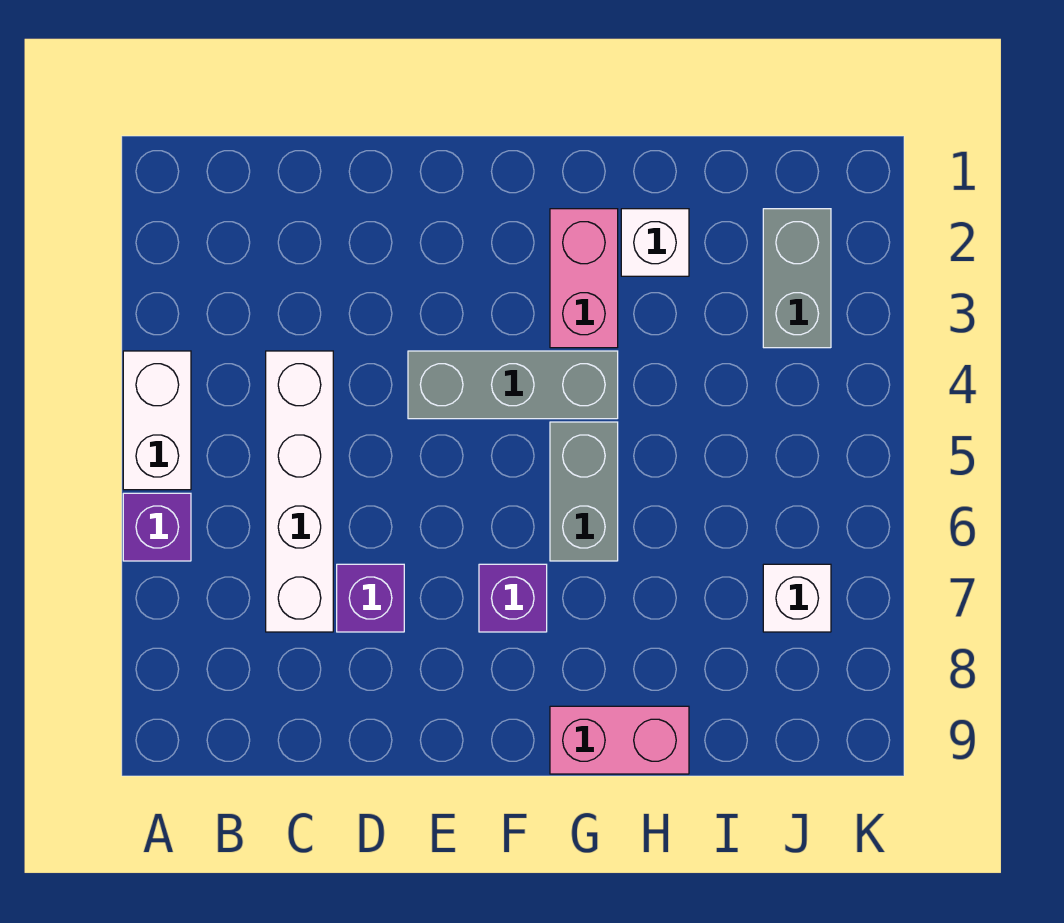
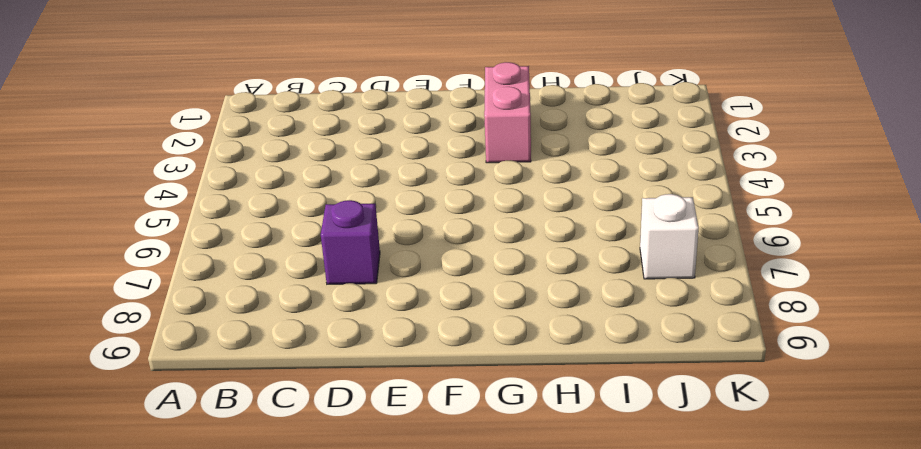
none -> white 1x2 brick [123,351,191,490]
none -> purple 1x1 brick [123,493,191,561]
none -> white 1x4 brick [266,351,333,632]

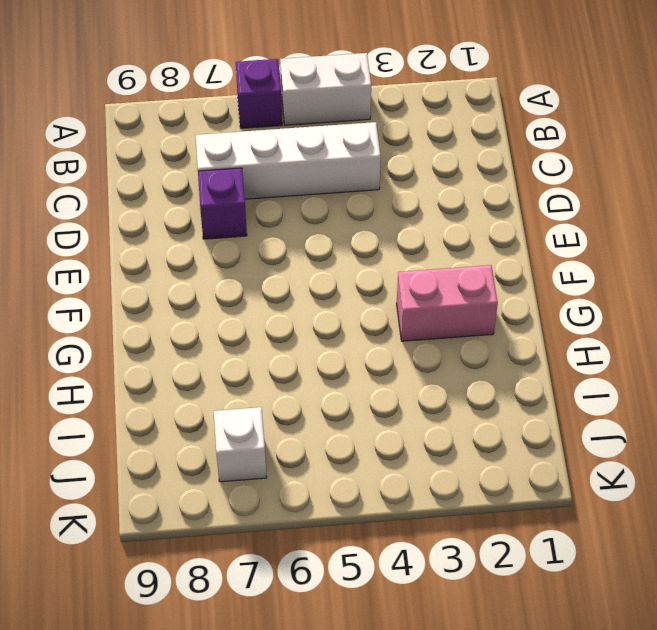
none -> grey 1x3 brick [408,351,618,419]
none -> purple 1x1 brick [479,564,547,632]
none -> grey 1x2 brick [550,422,618,561]

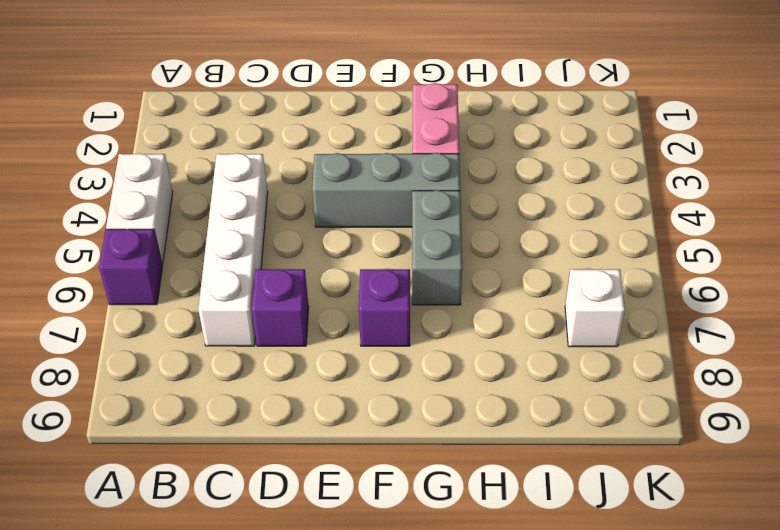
none -> pink 1x2 brick [550,706,689,774]
none -> white 1x1 brick [621,209,689,276]
none -> grey 1x2 brick [763,209,831,348]

